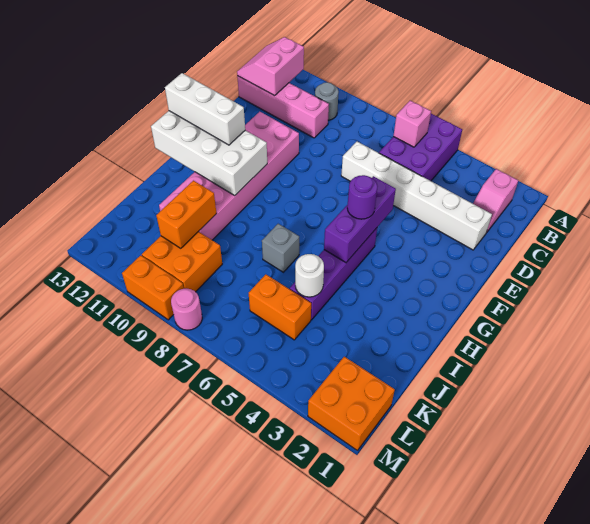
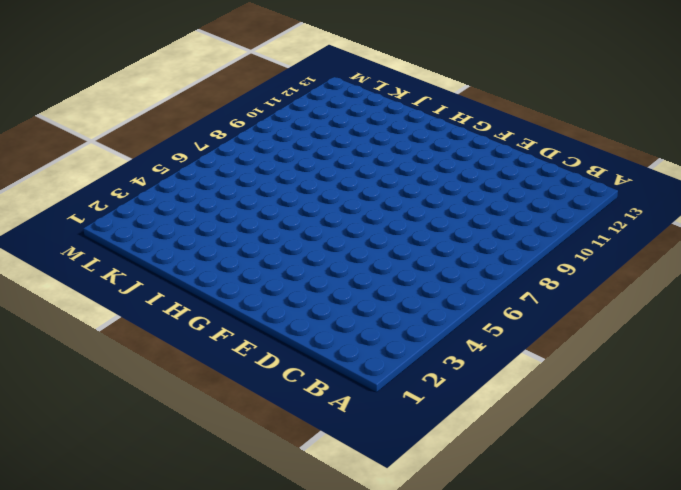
none -> purple 2x3 brick [379,114,462,181]
none -> pink 1x2 slope [473,169,518,232]
none -> grey 1x1 round brick [315,82,339,120]

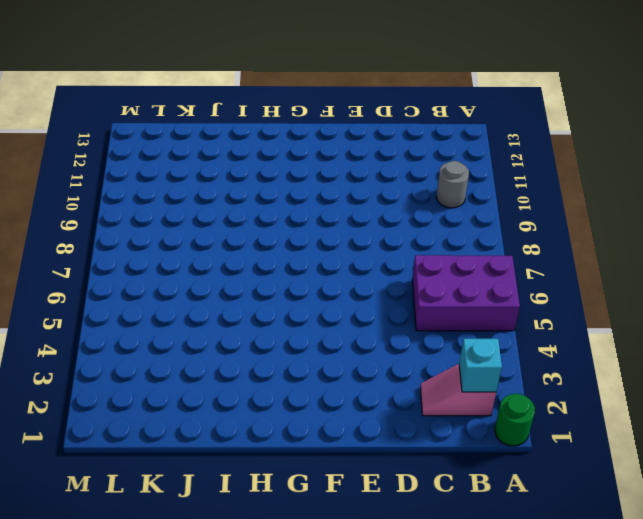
green 1x1 round brick [495,394,535,446] -> none
cyan 1x1 brick [459,339,502,392] -> none
none -> pink 1x4 brick [237,76,329,138]
none -> white 1x6 brick [341,141,492,250]
none -> pink 2x6 brick [159,112,299,240]

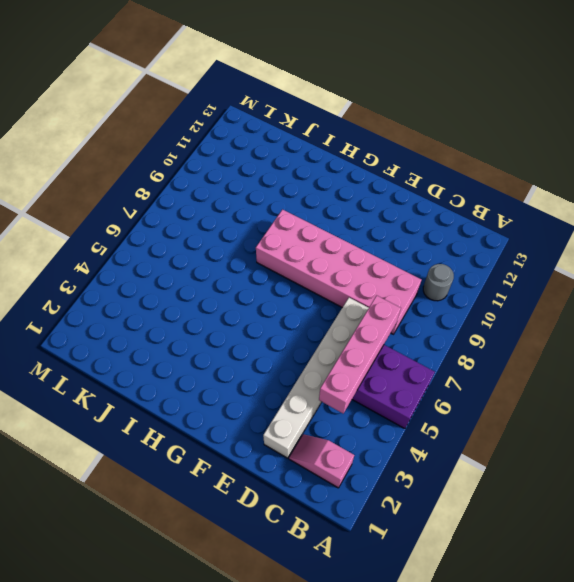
pink 1x4 brick [319,296,401,413] -> pink 1x4 brick moved to [237,76,329,138]
pink 2x6 brick [256,210,421,334] -> pink 2x6 brick moved to [159,112,299,240]
none -> purple 1x4 brick [290,228,377,320]
none -> grey 1x1 brick [262,224,299,272]
none -> orange 1x2 brick [249,274,311,340]

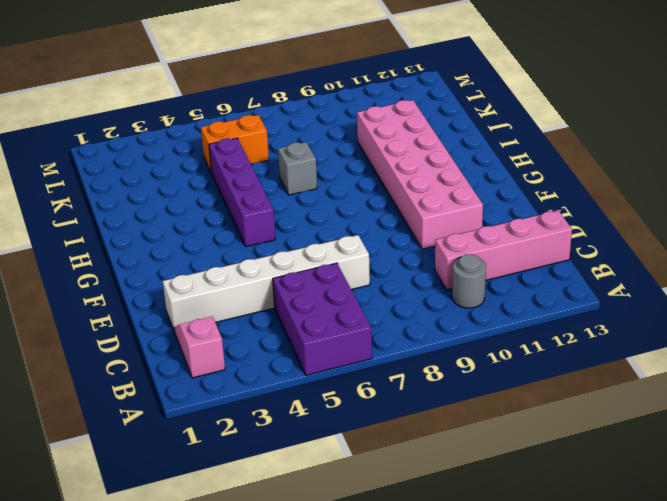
none -> orange 2x2 brick [142,232,222,292]
none -> orange 2x2 brick [308,357,395,451]
none -> pink 1x1 round brick [171,289,202,330]

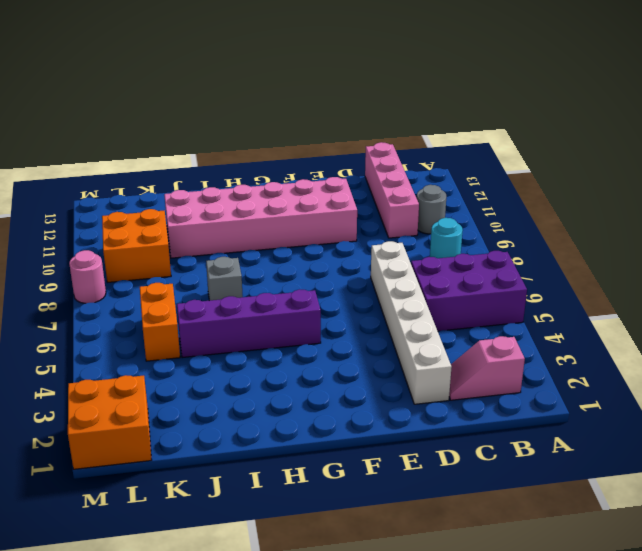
cyan 1x1 round brick [430,218,463,258] -> none
none -> orange 1x2 brick [122,255,184,320]
none -> pink 1x1 brick [393,101,431,147]
none -> pink 2x2 slope [237,37,304,96]

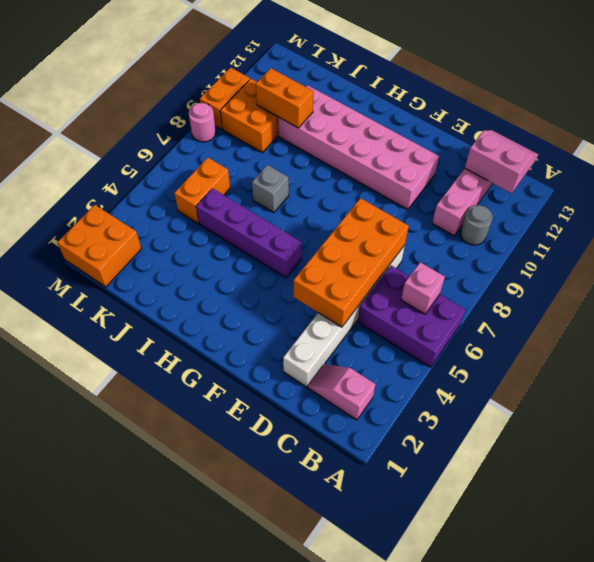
orange 2x4 brick [294,198,409,327] -> none
none -> purple 1x3 brick [324,176,396,262]
none -> white 2x4 brick [151,111,267,195]
none -> white 1x1 round brick [295,254,324,297]

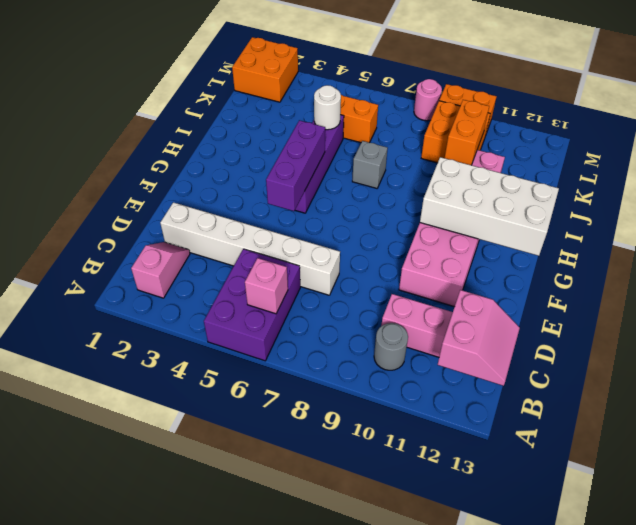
none -> purple 1x1 round brick [347,175,378,219]
none -> white 1x3 brick [165,73,245,145]

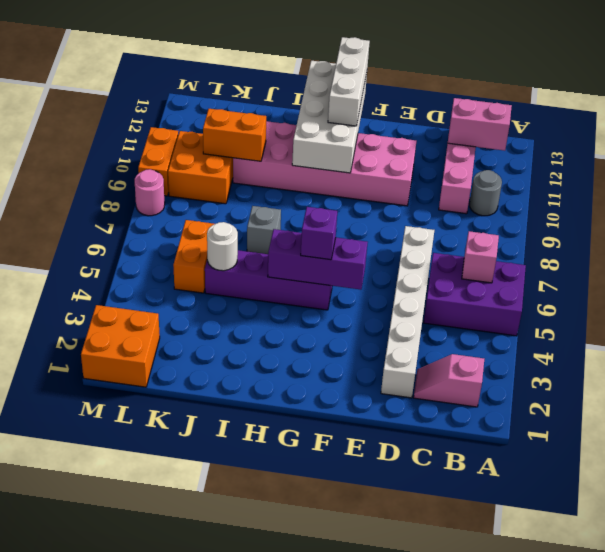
purple 1x1 brick [301,207,337,260] -> purple 1x1 round brick [347,175,378,219]

